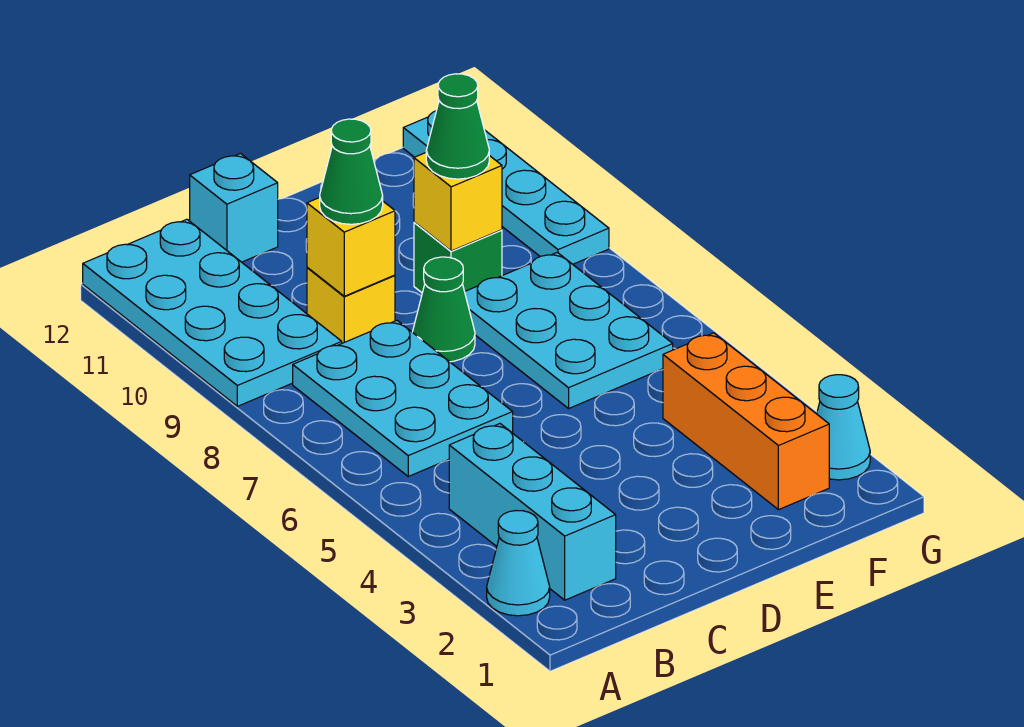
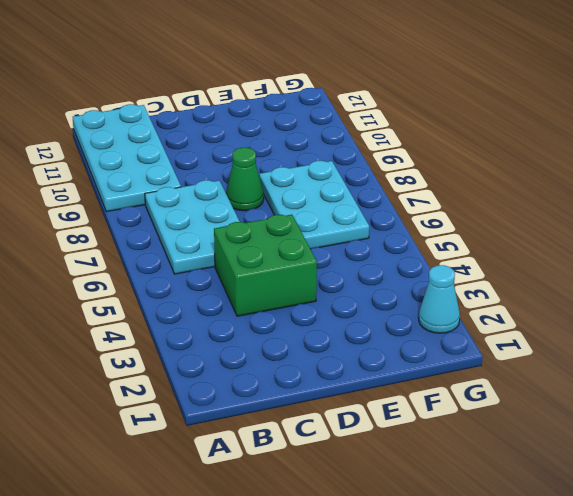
green 2x2 brick [214,215,317,316] -> none
none -> cyan 1x1 cone [487,511,550,616]
none -> cyan 1x3 brick [449,424,616,600]
none -> yellow 1x1 brick [307,267,395,343]

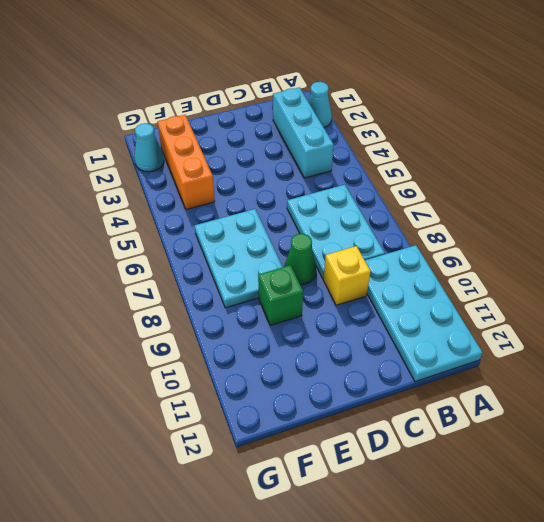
none -> cyan 1x1 brick [190,153,278,262]
none -> cyan 1x4 plate [403,111,609,264]
none -> yellow 1x1 brick [307,198,395,296]

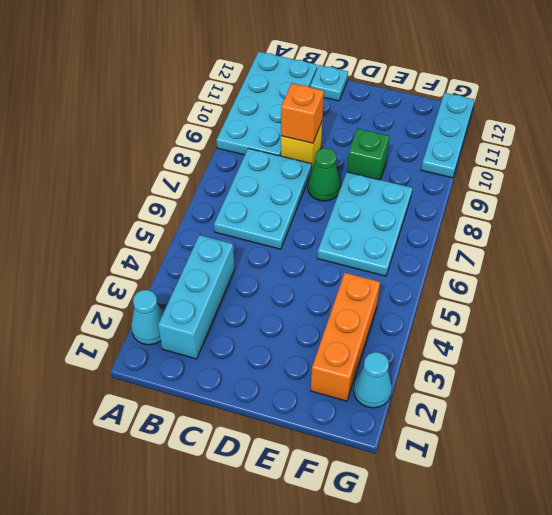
orange 1x1 brick [281,83,324,143] -> yellow 1x1 brick [307,198,395,296]
cyan 1x1 plate [310,65,348,101] -> cyan 1x1 brick [190,153,278,262]
cyan 1x3 plate [421,93,474,178] -> cyan 1x4 plate [403,111,609,264]
none -> yellow 1x1 brick [414,153,502,251]
none -> green 1x1 cone [320,119,383,224]
none -> green 1x1 cone [426,74,489,179]

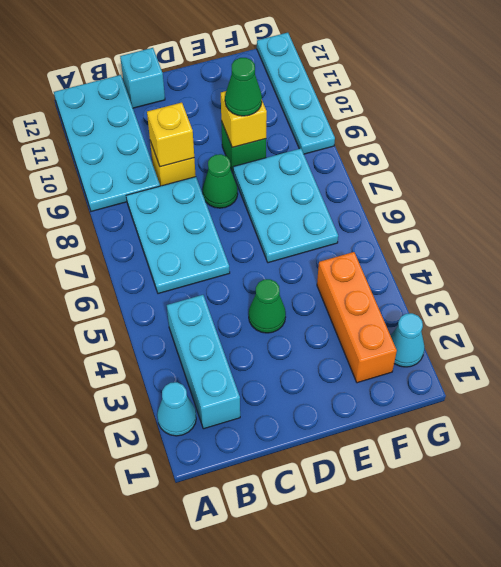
green 1x1 cone [249,279,286,333] -> green 1x1 cone moved to [320,119,383,224]

